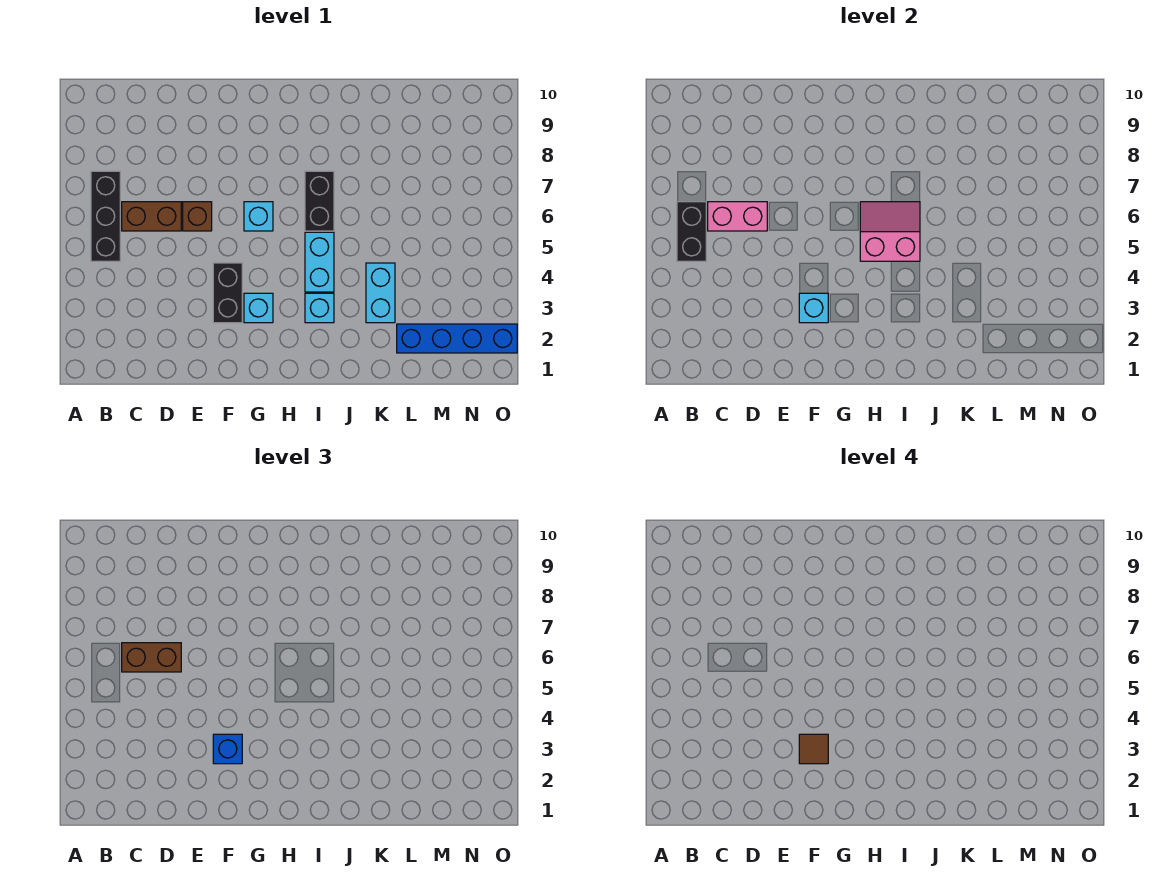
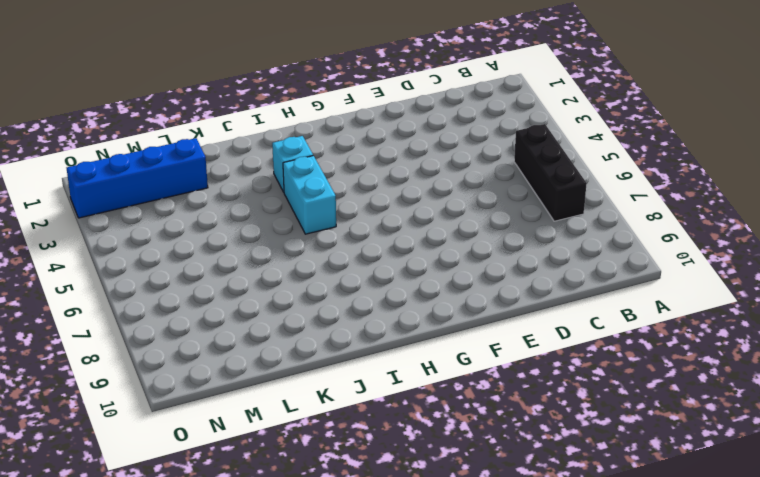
none -> brown 1x2 brick [122,202,181,231]
none -> brown 1x1 brick [183,202,212,231]
none -> black 1x2 brick [213,263,242,323]

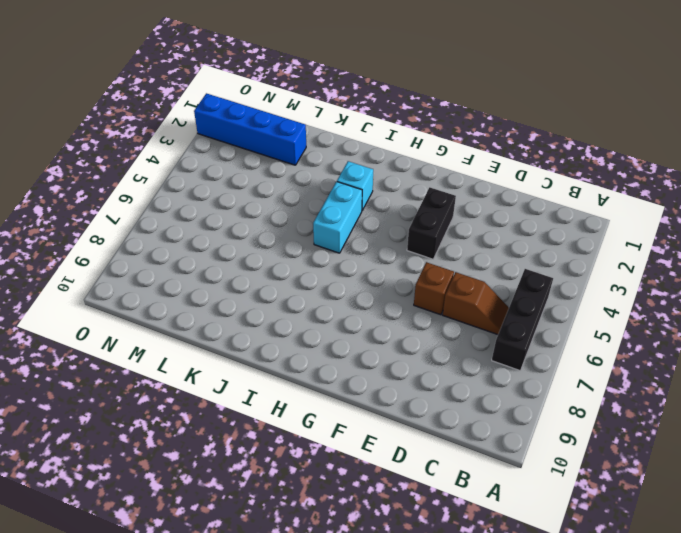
brown 1x2 slope [443,272,509,335] -> brown 1x2 brick [122,202,181,231]
none -> cyan 1x1 brick [244,293,273,323]
none -> cyan 1x1 brick [244,202,273,231]
none -> black 1x2 brick [305,171,334,231]

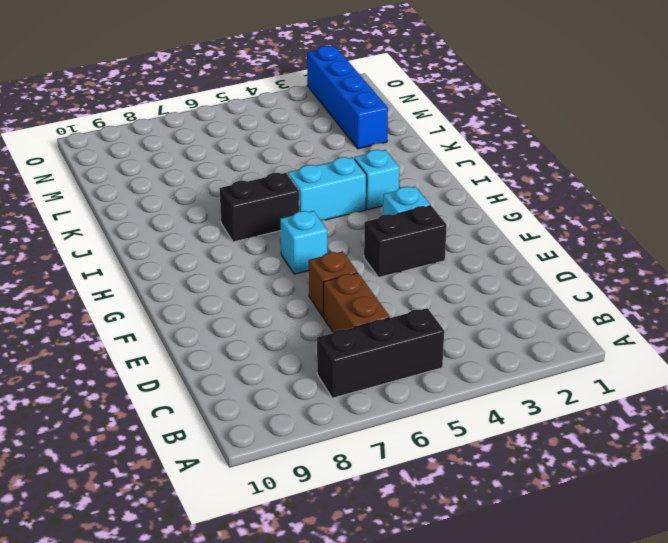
none -> cyan 1x2 brick [366,263,395,323]
none -> black 1x2 brick [677,202,706,261]
none -> pink 1x2 brick [708,202,767,231]

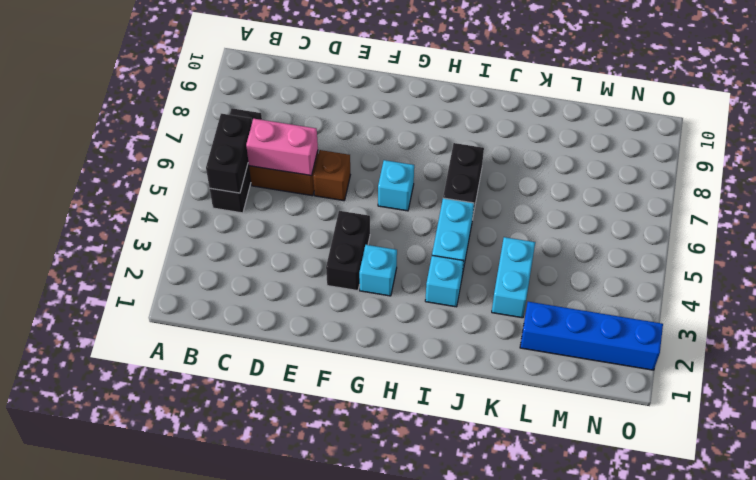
none -> cyan 1x1 brick [799,293,828,323]
none -> pink 2x2 slope [860,202,920,261]
none -> brown 1x2 brick [122,643,181,672]

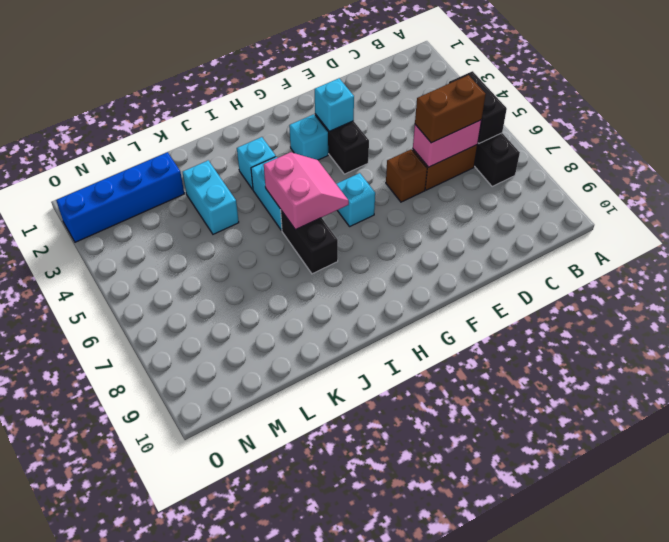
pink 2x2 slope [264,152,349,230] -> pink 2x2 slope turned to [860,202,920,261]
none -> blue 1x1 brick [213,734,242,764]
none -> brown 1x1 tile [799,734,828,764]

